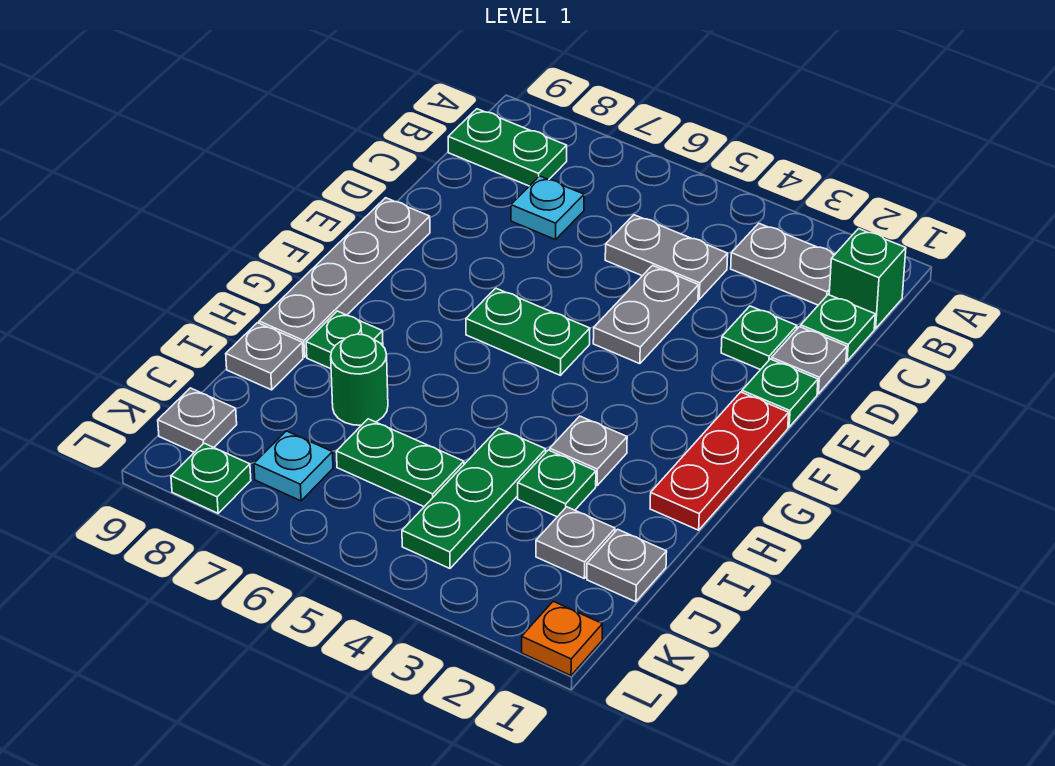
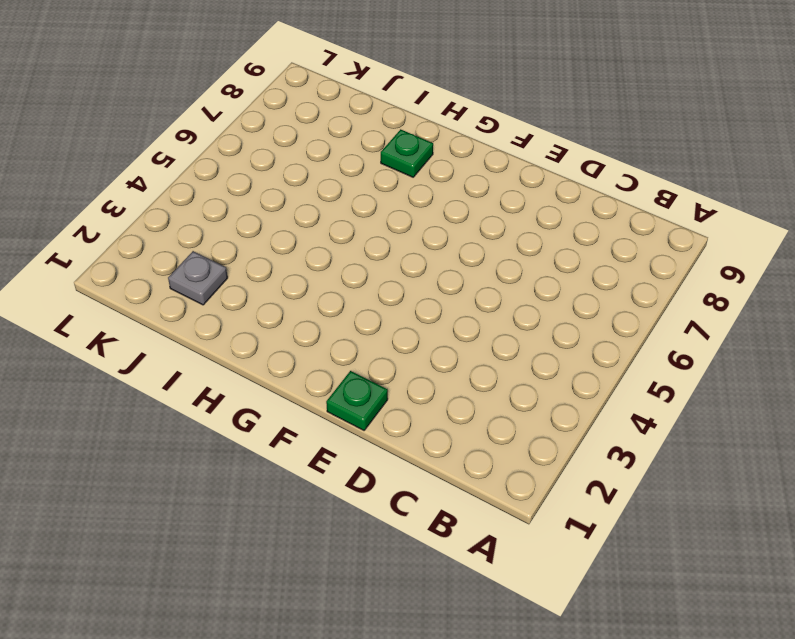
none -> green 1x1 brick [829,229,906,329]
none -> grey 1x2 plate [731,223,835,305]
none -> green 1x2 plate [448,109,567,186]

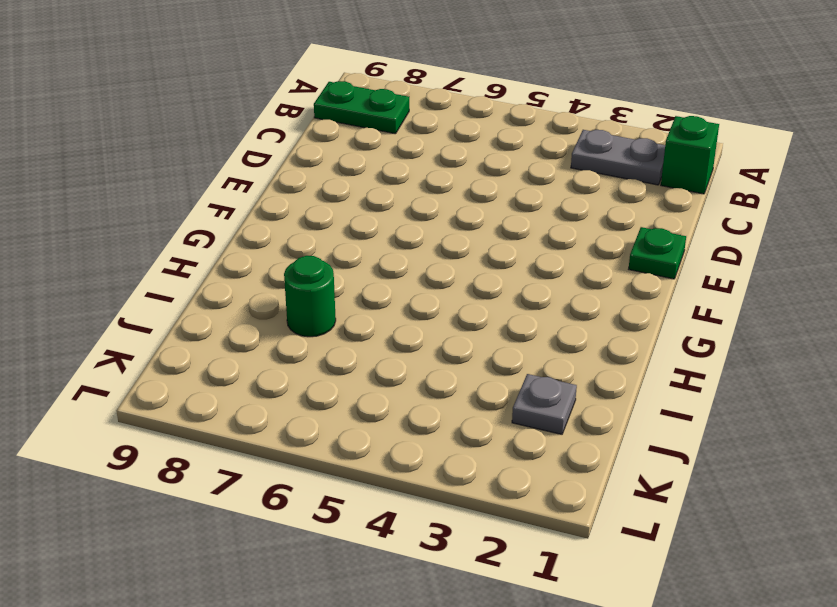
none -> green 1x1 plate [801,295,875,361]
none -> grey 1x2 plate [605,215,728,299]
none -> cyan 1x1 plate [511,176,584,240]

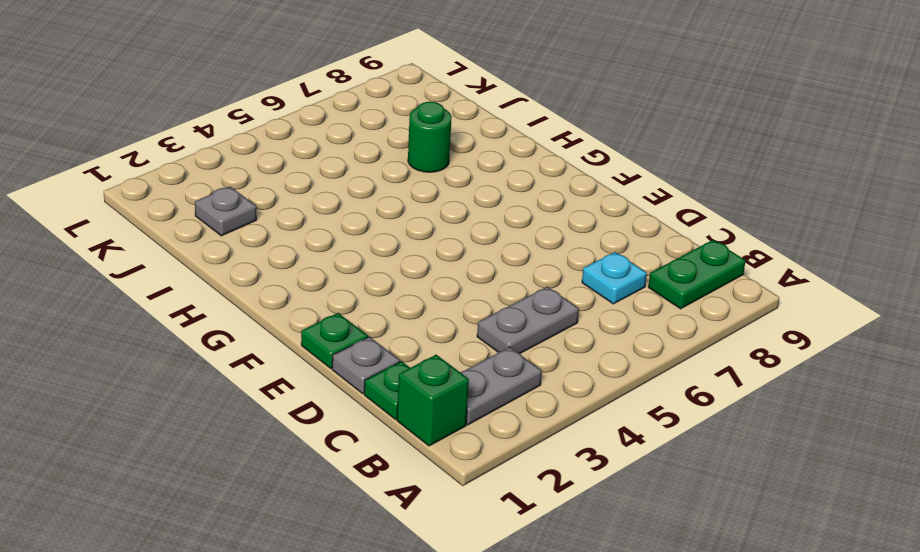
none -> green 1x1 plate [721,306,797,370]
none -> grey 1x2 plate [593,266,698,364]
none -> grey 1x4 plate [259,198,430,357]

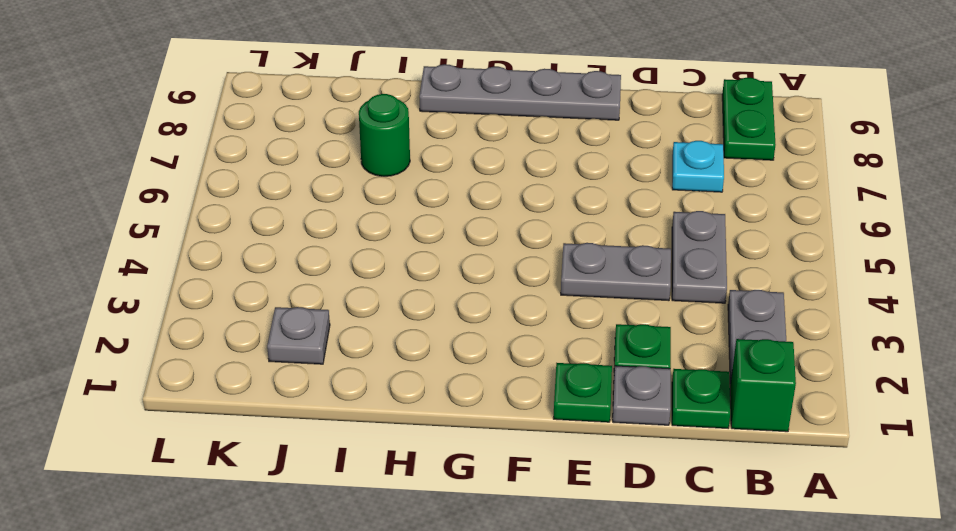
none -> red 1x3 plate [650,392,789,530]
none -> green 1x2 plate [466,288,590,375]
none -> grey 1x1 plate [550,416,627,486]

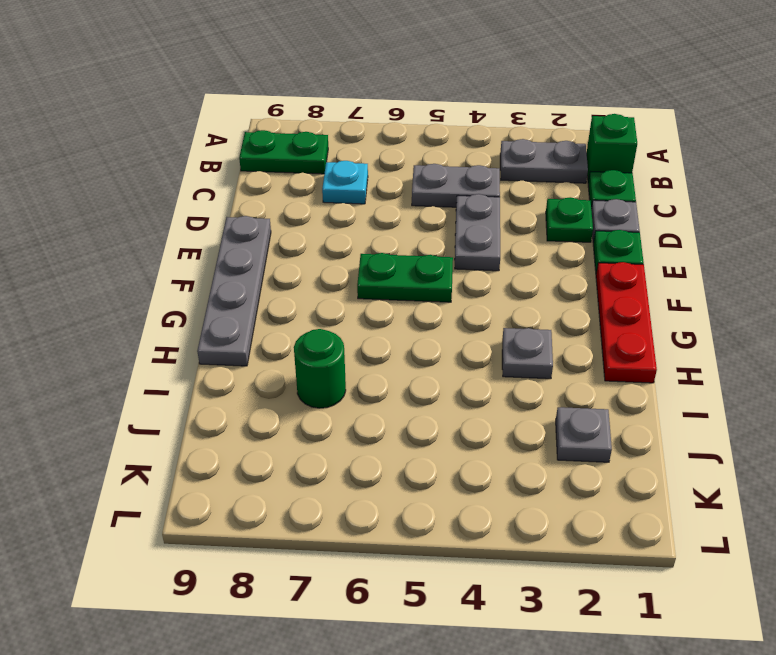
none -> green 1x1 plate [306,311,383,369]
none -> green 1x1 plate [518,450,596,517]
none -> green 1x3 plate [402,428,546,568]

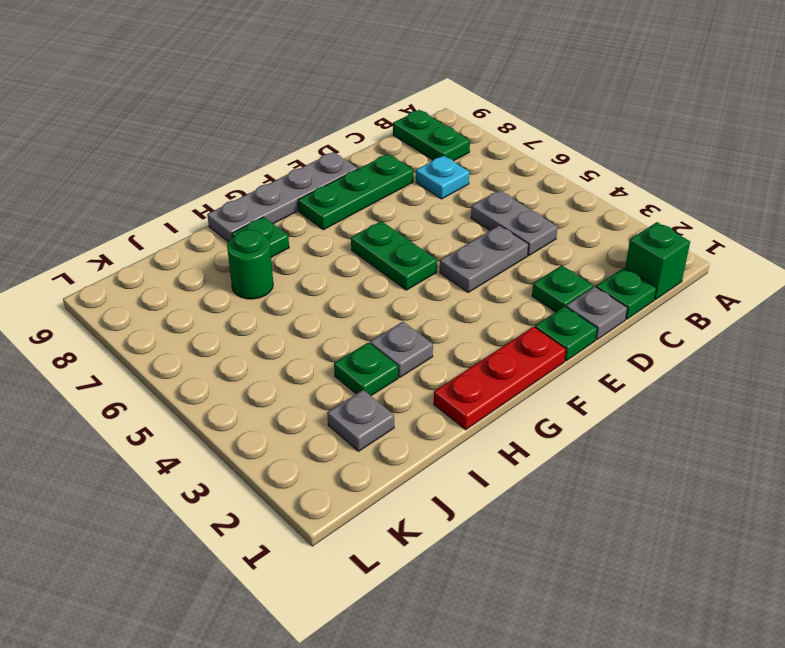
green 1x3 plate [298,154,413,230] -> green 1x3 plate moved to [402,428,546,568]
none -> grey 1x2 plate [731,223,835,305]
none -> grey 1x1 plate [226,323,303,390]
none -> grey 1x1 plate [587,529,667,602]

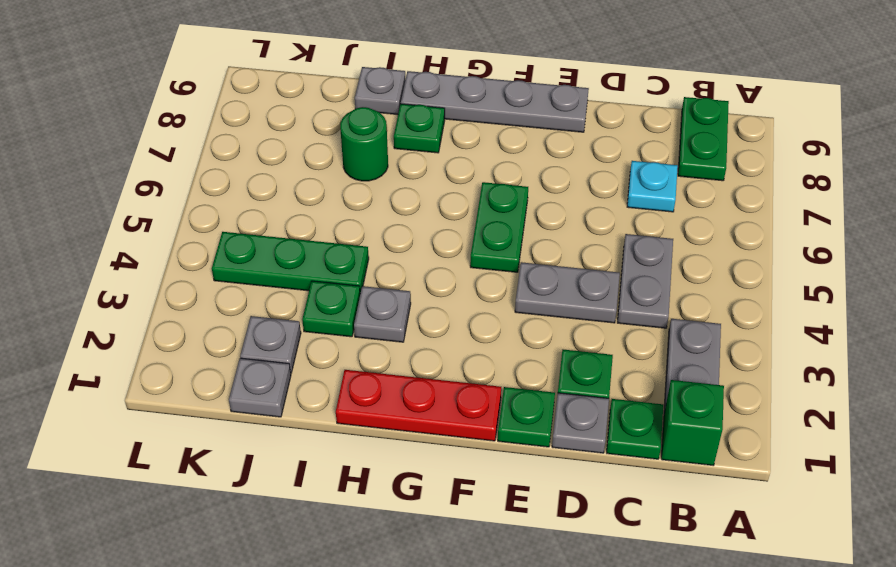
none -> green 1x2 plate [336,419,464,507]
none -> cyan 1x1 plate [254,431,333,501]
none -> grey 1x1 plate [158,388,237,452]

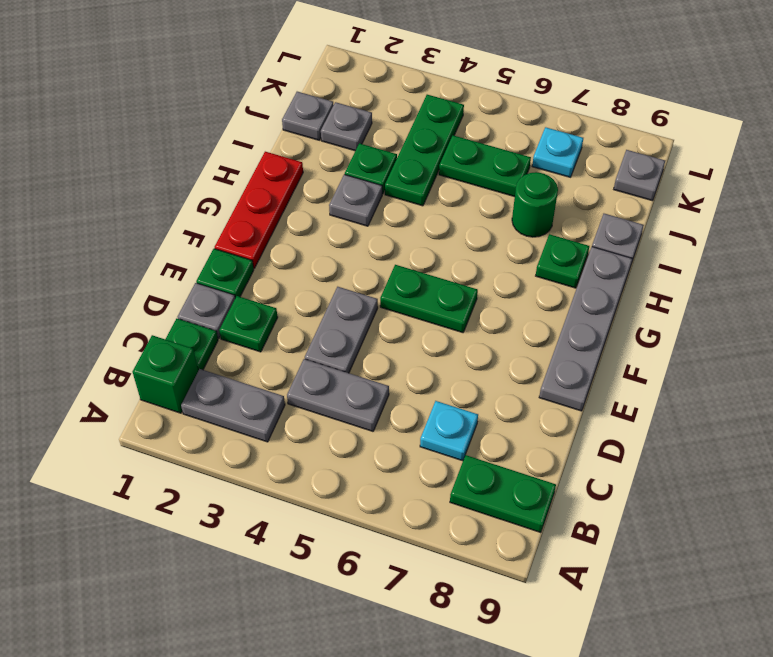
none -> orange 1x1 plate [522,601,602,676]
none -> green 1x1 plate [171,443,251,513]

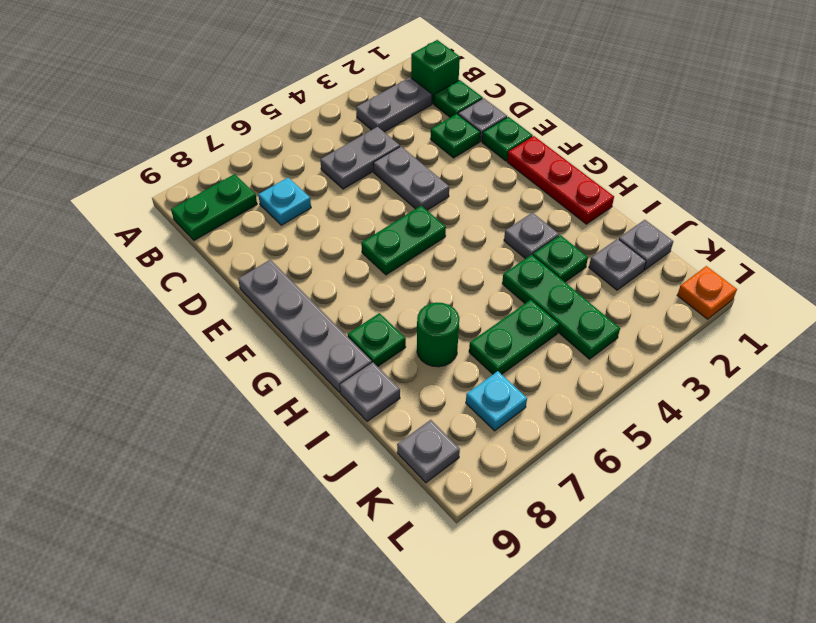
none -> green 1x1 plate [171,443,251,513]

